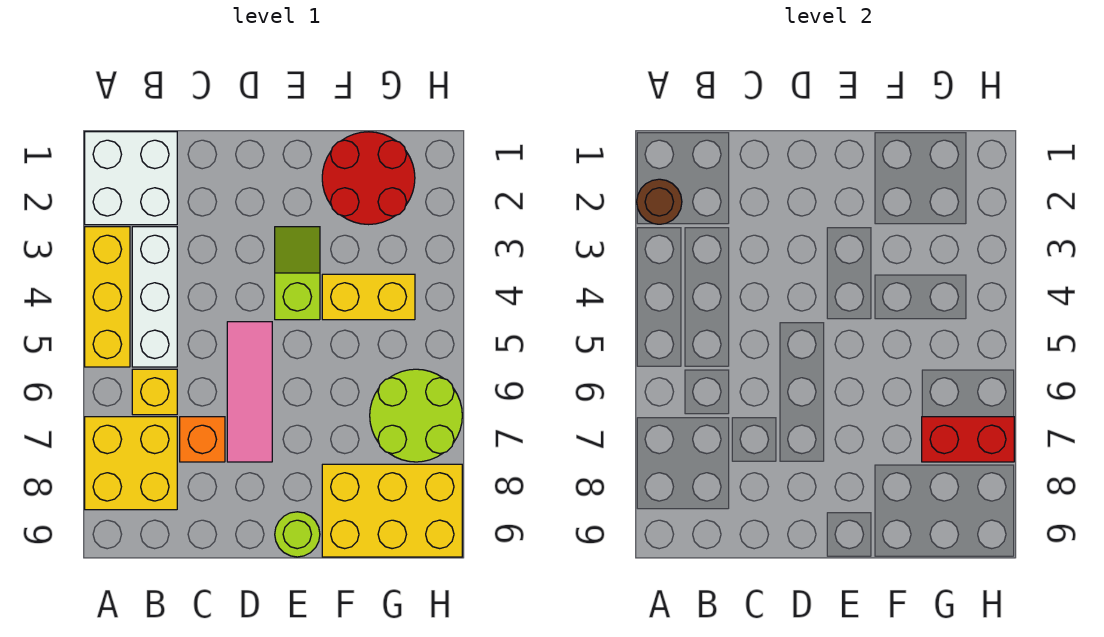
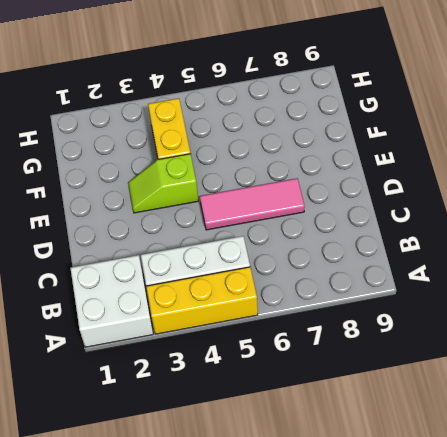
none -> yellow 2x2 brick [85,417,177,510]
none -> yellow 1x1 brick [132,369,177,415]
none -> orange 1x1 brick [180,417,225,462]

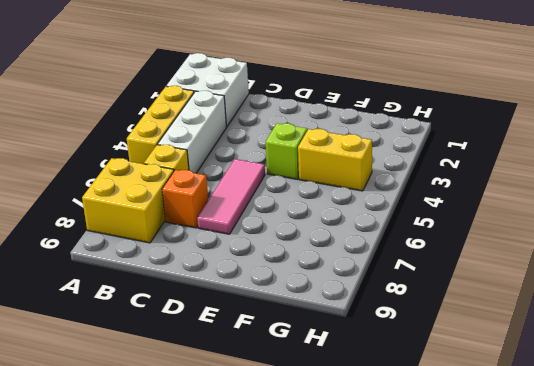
none -> lime 1x1 round brick [275,512,320,557]
none -> red 2x2 round brick [322,132,415,225]
none -> yellow 2x3 brick [322,464,462,557]

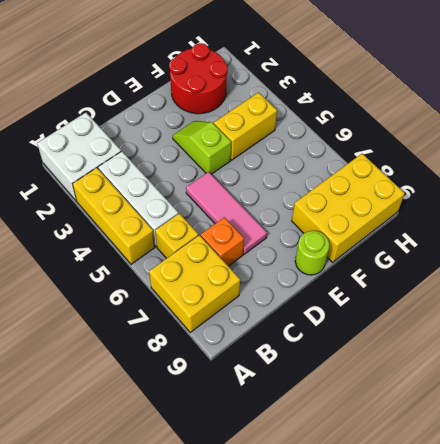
none -> lime 2x2 round brick [370,369,462,462]
none -> brown 1x1 round brick [637,179,682,224]
none -> red 1x2 brick [922,417,1014,462]

